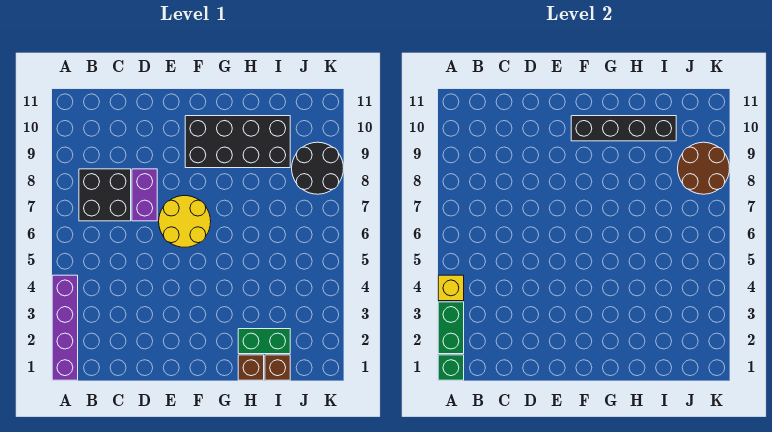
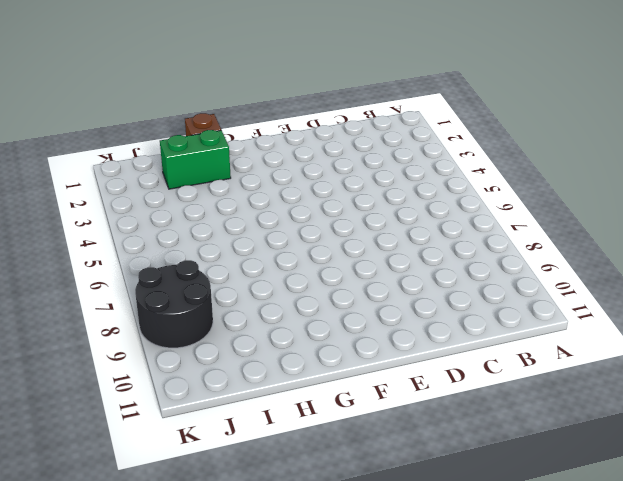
none -> purple 1x4 brick [52,275,78,380]
none -> black 2x2 brick [79,169,131,221]
none -> purple 1x2 brick [132,169,157,221]

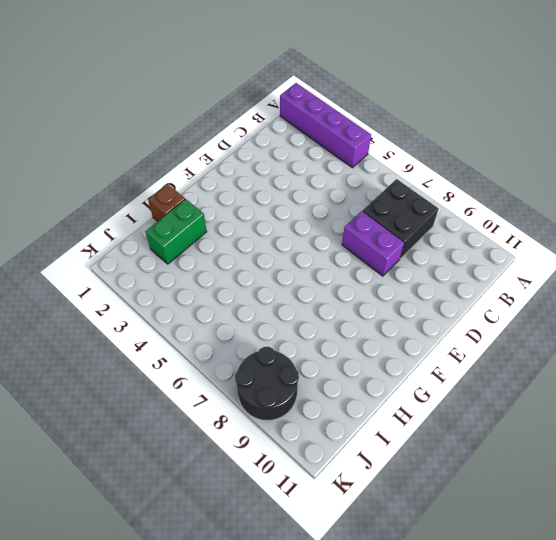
none -> yellow 2x2 round brick [159,196,211,247]
none -> black 2x4 brick [185,116,290,168]
none -> brown 1x1 brick [265,355,290,380]

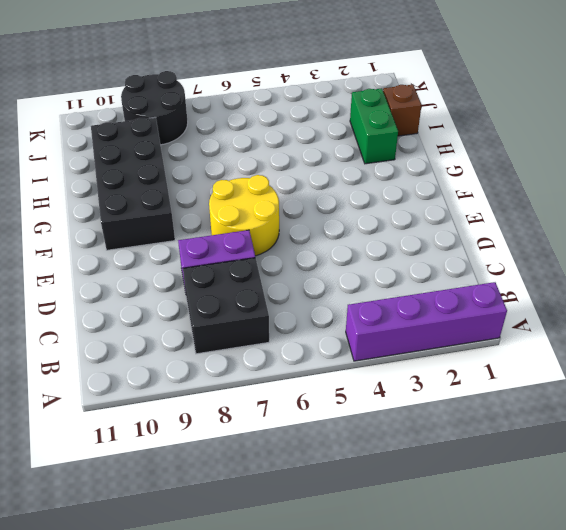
none -> brown 1x1 brick [238,355,264,380]
none -> green 1x1 brick [438,355,464,380]
none -> green 1x2 brick [438,302,464,354]

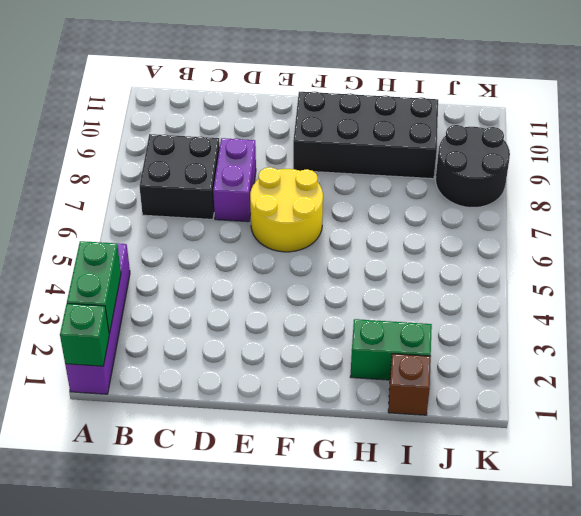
none -> brown 1x1 brick [238,355,264,380]
none -> yellow 1x1 brick [438,275,464,301]
none -> black 1x4 brick [571,116,676,141]

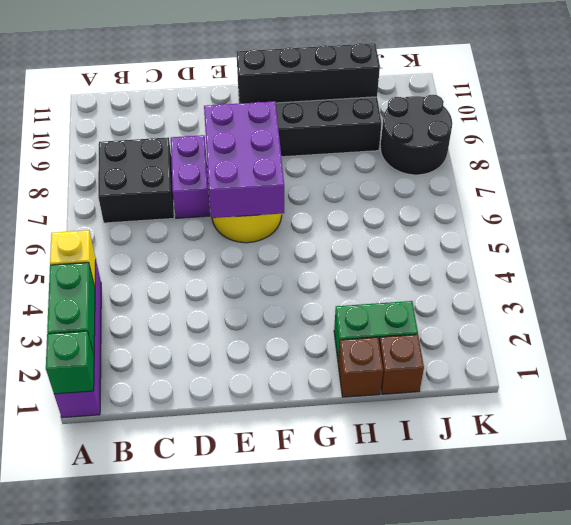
purple 2x3 brick [204,101,284,218] -> none
none -> brown 2x2 round brick [678,142,730,194]

